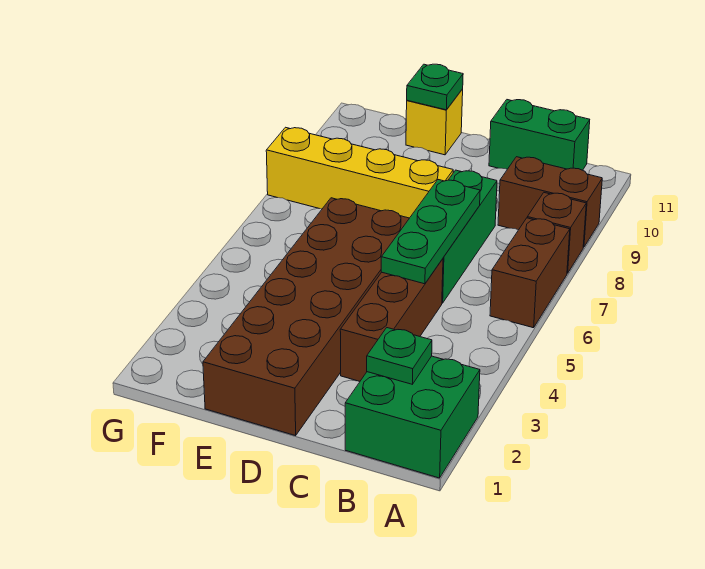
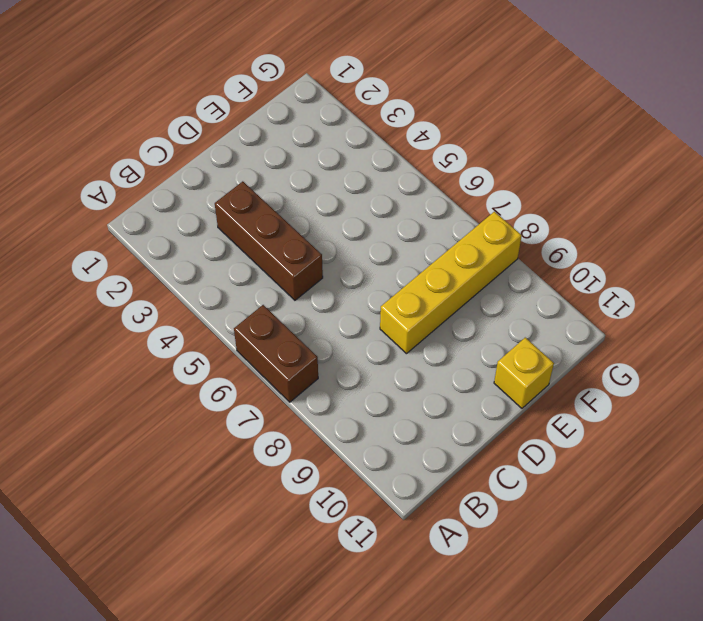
none -> green 2x2 brick [345,356,480,478]
none -> brown 1x1 brick [527,193,586,273]
none -> brown 1x2 brick [498,157,602,247]

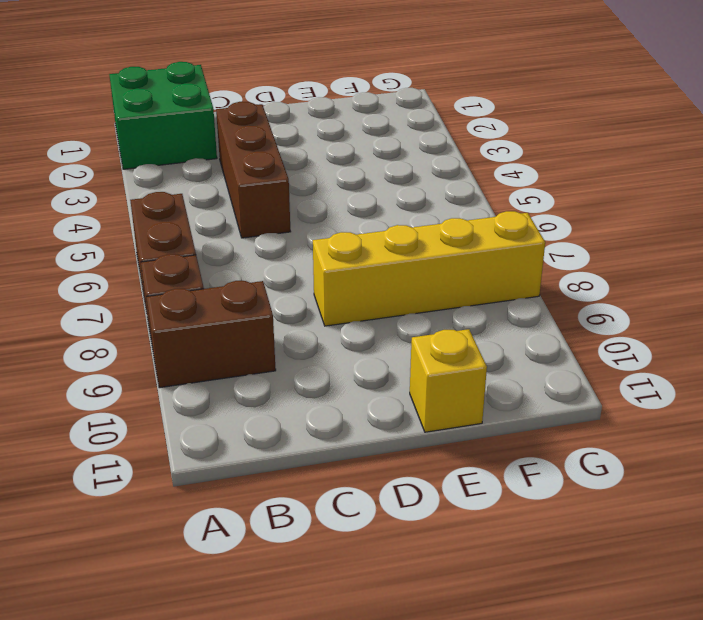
none -> green 1x2 brick [489,100,590,170]
none -> green 1x3 brick [442,170,497,303]
none -> brown 2x6 brick [203,198,409,436]

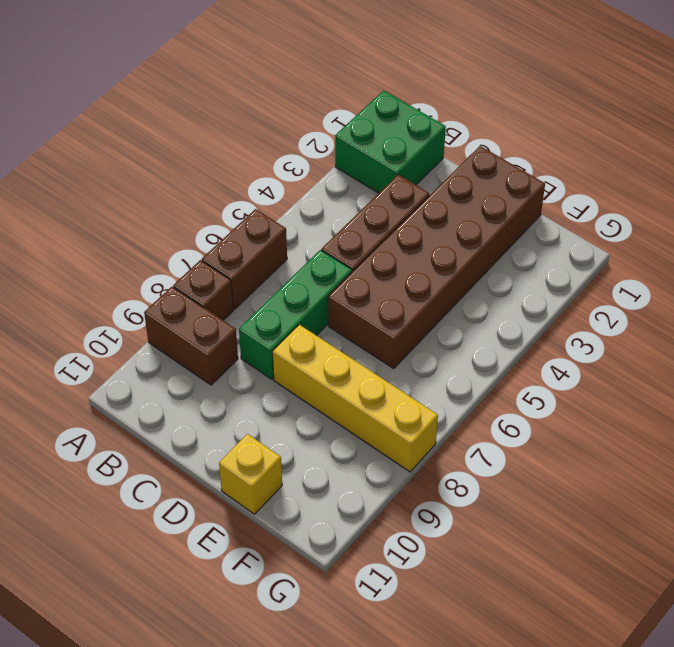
none -> green 1x2 brick [489,100,590,170]
none -> green 1x1 plate [367,328,432,384]
none -> green 1x3 plate [381,180,480,284]

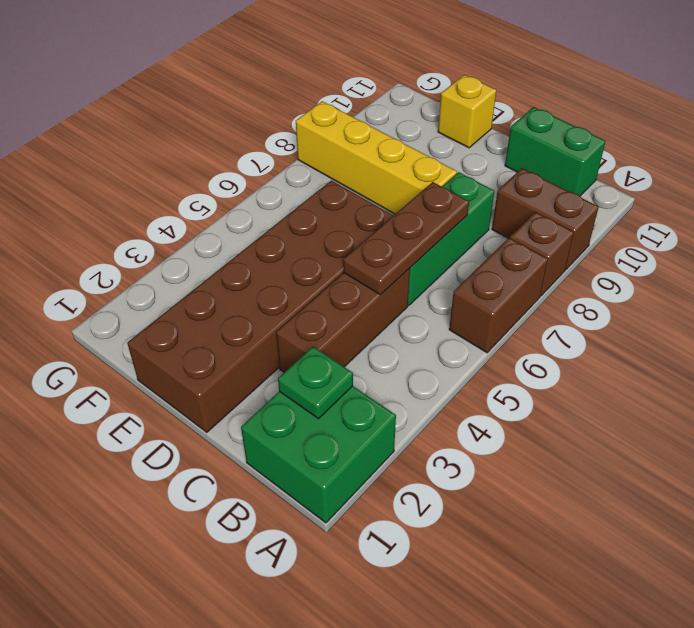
brown 1x3 plate [343,182,469,295] -> green 1x3 plate [381,180,480,284]
none -> green 1x1 plate [407,64,463,110]

